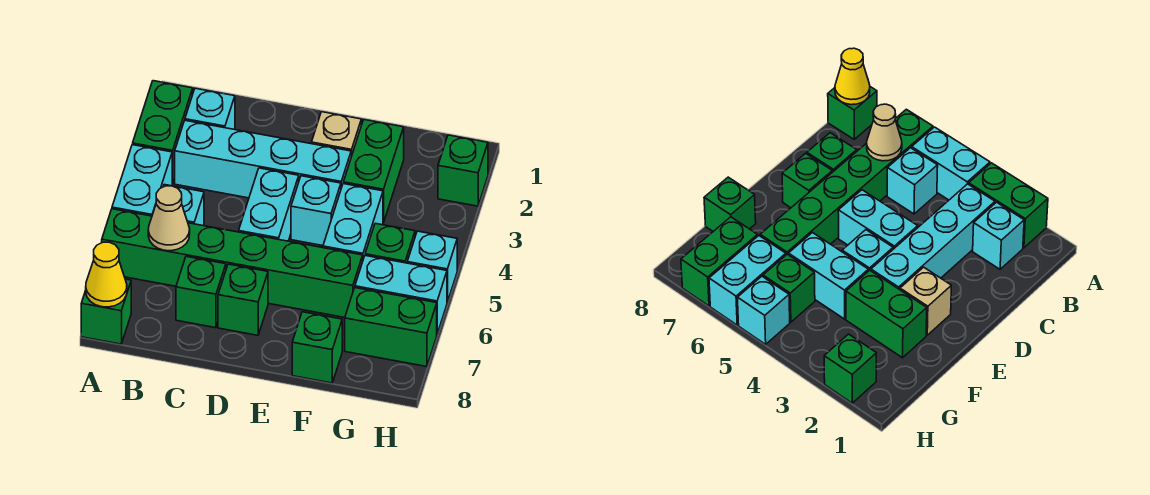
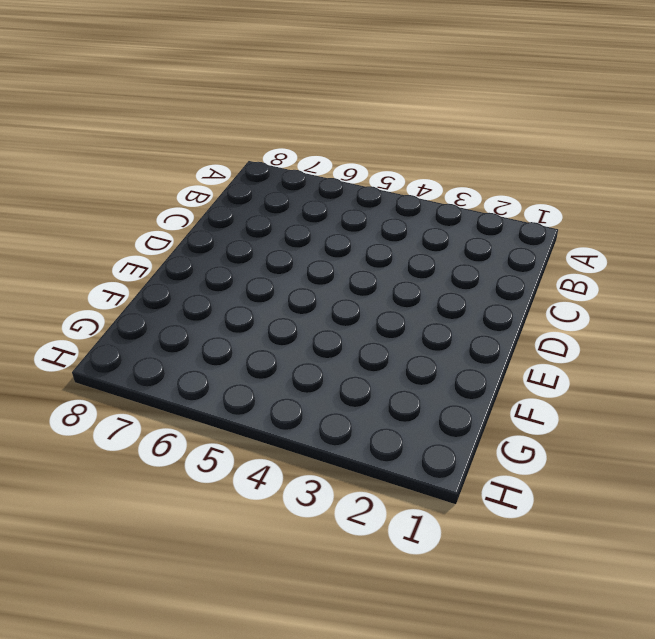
none -> green 1x2 brick [133,81,193,184]
none -> cyan 1x2 brick [112,145,172,216]
none -> green 1x6 brick [102,209,363,318]

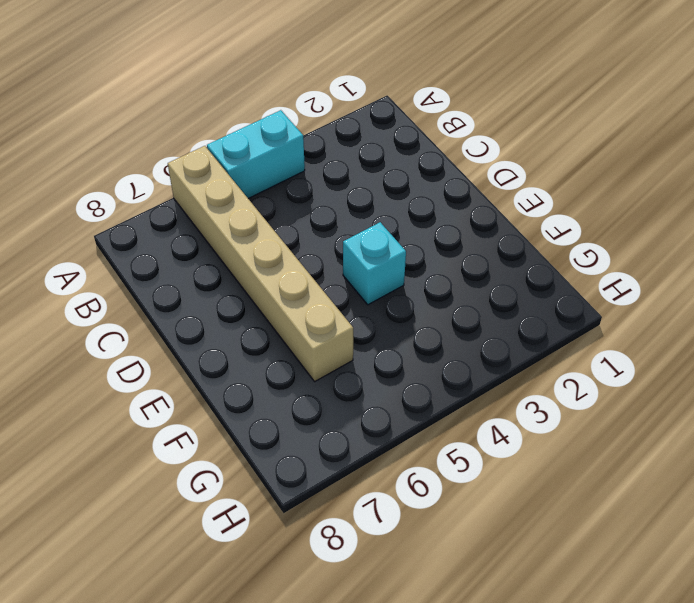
tan 1x6 brick [168,146,353,381] -> green 1x6 brick [102,209,363,318]
none -> green 1x2 brick [133,81,193,184]
none -> green 1x1 brick [81,279,131,344]
none -> cyan 1x1 brick [185,88,235,130]

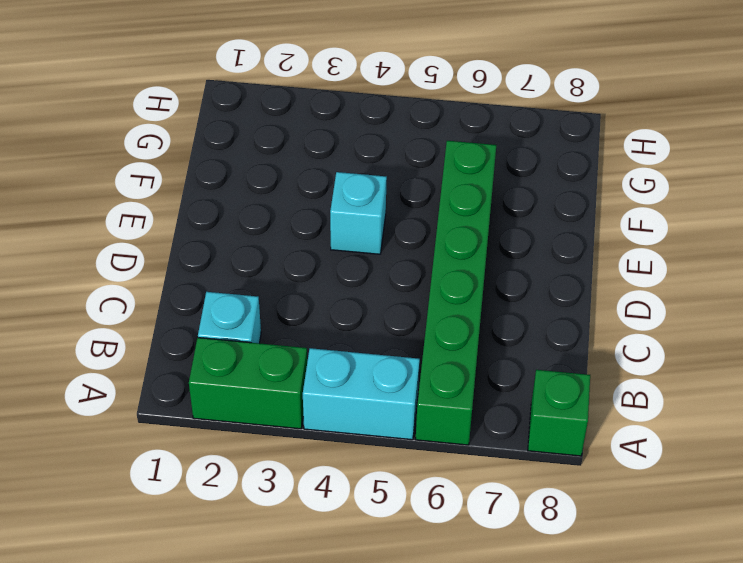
none -> cyan 1x4 brick [175,121,351,198]
none -> cyan 1x1 brick [163,185,204,226]
none -> green 1x1 brick [176,256,226,328]

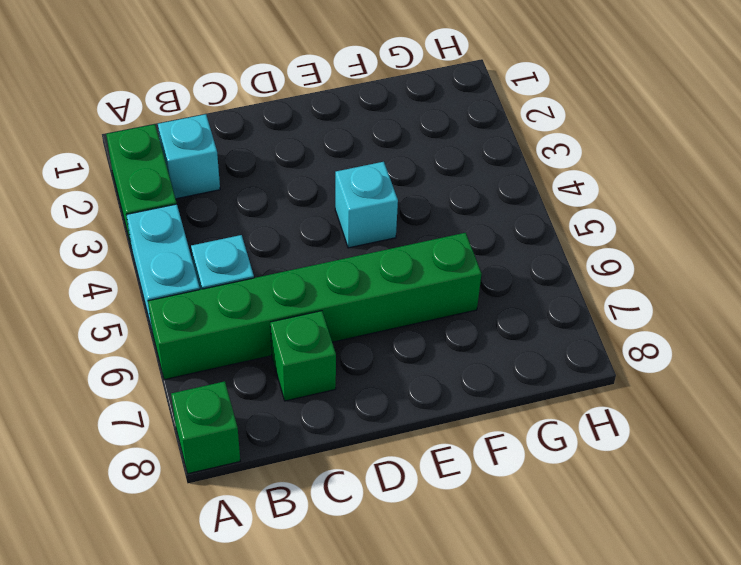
none -> cyan 1x4 brick [175,121,351,198]
none -> cyan 1x2 brick [239,168,299,241]
none -> green 1x1 brick [218,264,268,335]

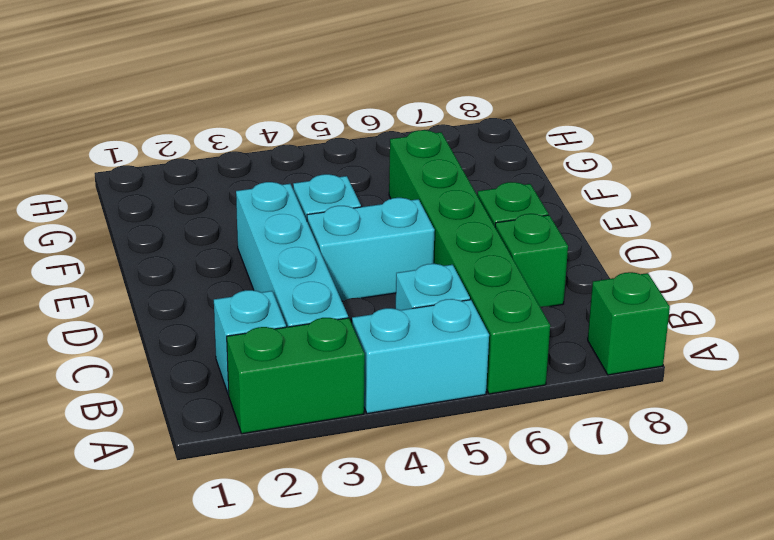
none -> tan 1x1 brick [312,112,361,156]
none -> green 1x2 brick [343,120,404,223]
none -> cyan 1x2 brick [323,184,383,259]

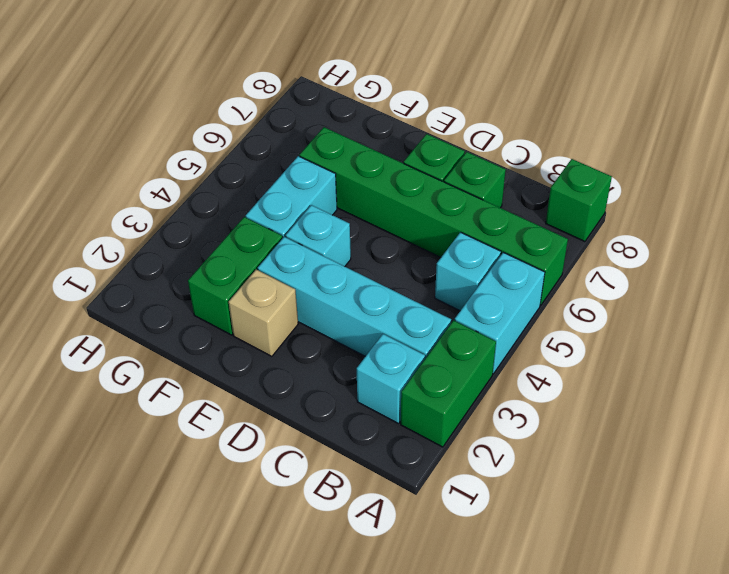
none -> cyan 1x2 brick [239,168,299,241]
none -> green 1x1 brick [292,312,342,383]
none -> green 1x1 brick [365,223,415,263]

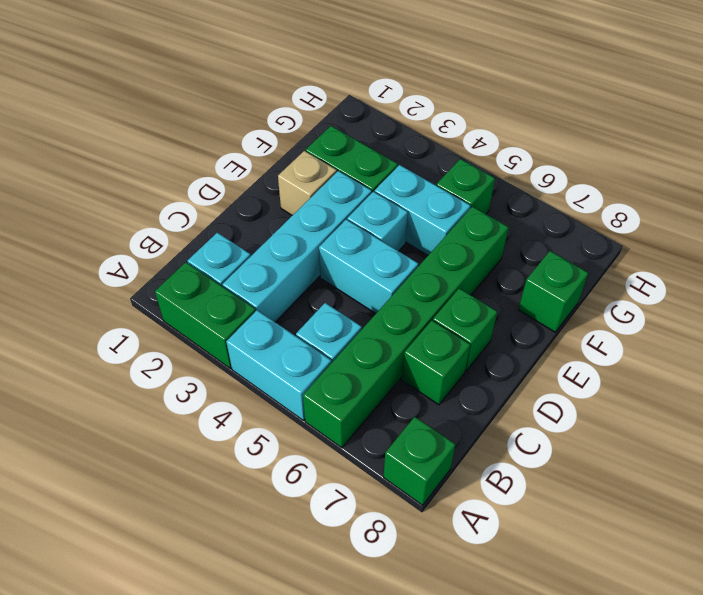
none -> cyan 1x2 brick [355,256,447,334]
none -> green 1x2 brick [345,288,437,367]
none -> green 1x1 brick [438,135,488,206]

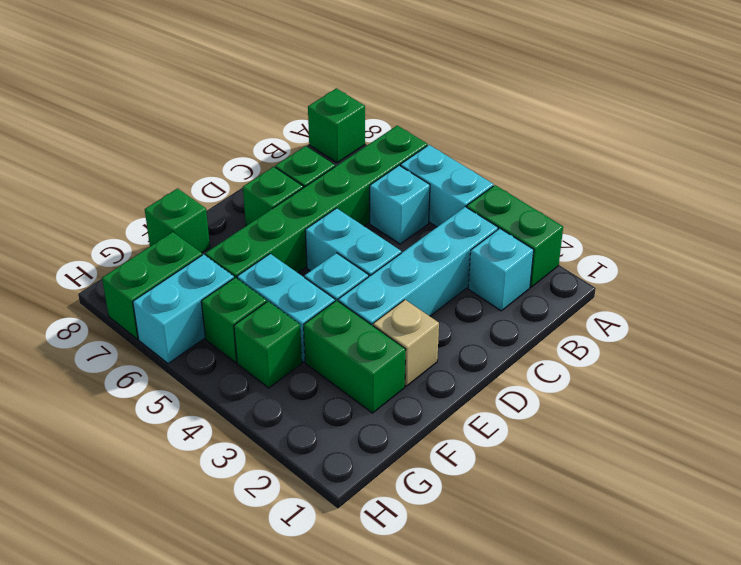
green 1x1 brick [234,301,302,388] -> green 1x1 brick moved to [438,135,488,206]
none -> cyan 1x1 brick [407,231,457,302]
none -> yellow 1x1 cone [86,242,127,307]
none -> tan 1x1 cone [148,186,190,251]

